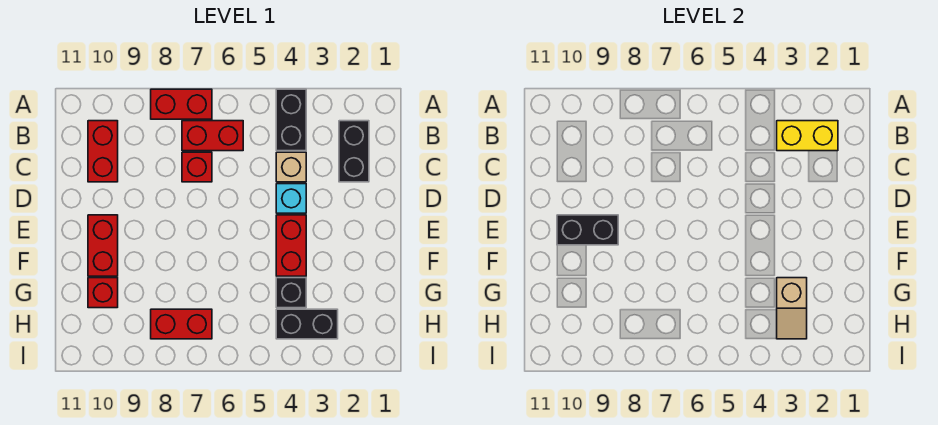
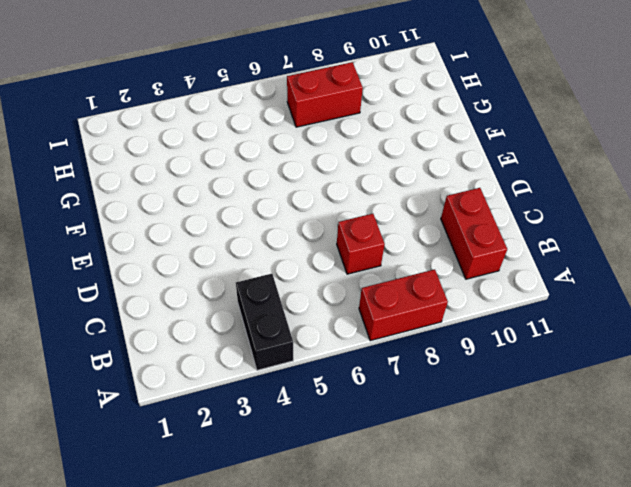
none -> black 1x2 brick [339,121,369,182]
none -> red 1x2 brick [182,121,243,151]
none -> tan 1x1 brick [276,152,306,182]

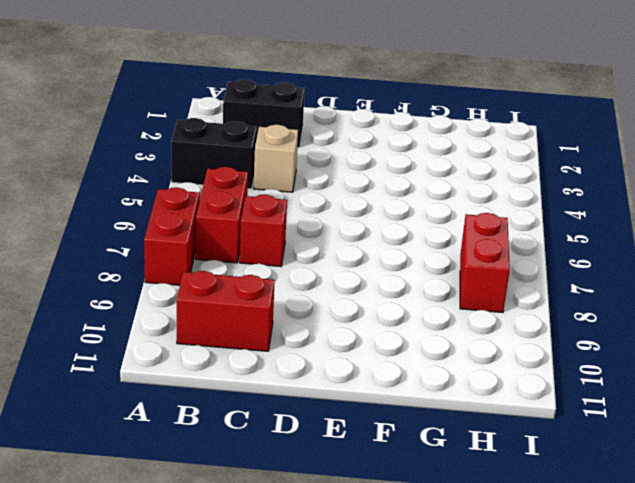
none -> cyan 1x1 brick [276,184,306,213]
none -> red 1x2 brick [276,215,306,276]
none -> red 1x2 brick [88,215,118,276]

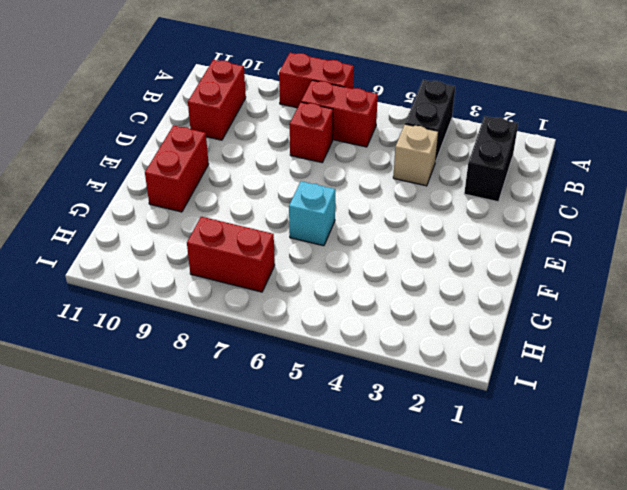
cyan 1x1 brick [289,181,336,246] -> cyan 1x1 brick moved to [276,184,306,213]
none -> red 1x2 brick [276,215,306,276]
none -> black 1x1 brick [276,278,306,308]
none -> red 1x1 brick [88,278,118,308]

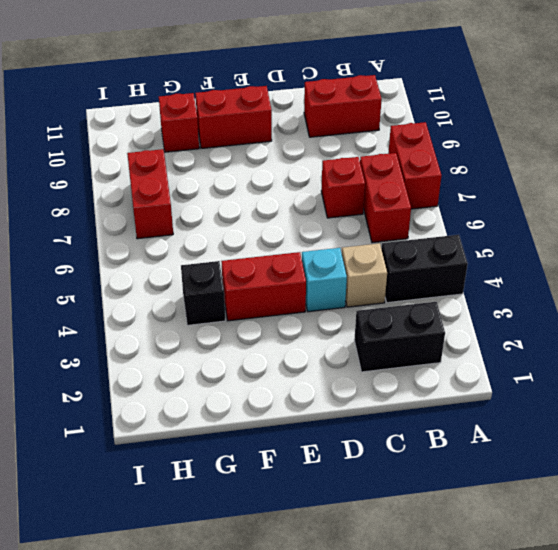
none -> black 1x2 brick [276,309,338,339]
none -> yellow 1x2 brick [777,121,838,151]
none -> black 1x2 brick [557,215,618,245]

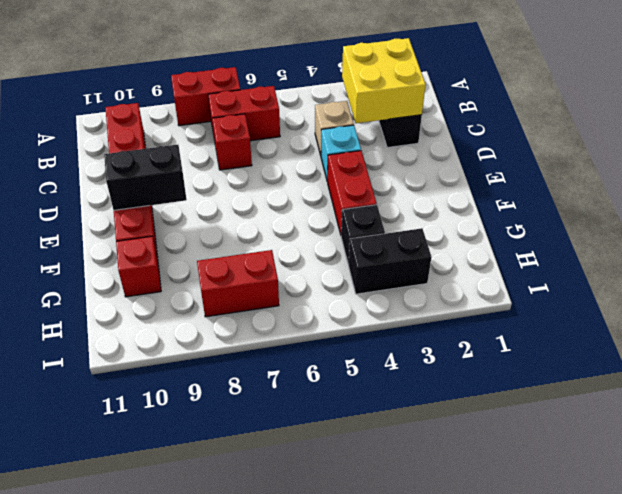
yellow 2x2 brick [342,38,426,123] -> yellow 1x2 brick [777,121,838,151]
none -> black 1x2 brick [276,89,306,151]
none -> tan 1x2 slope [777,278,807,339]

